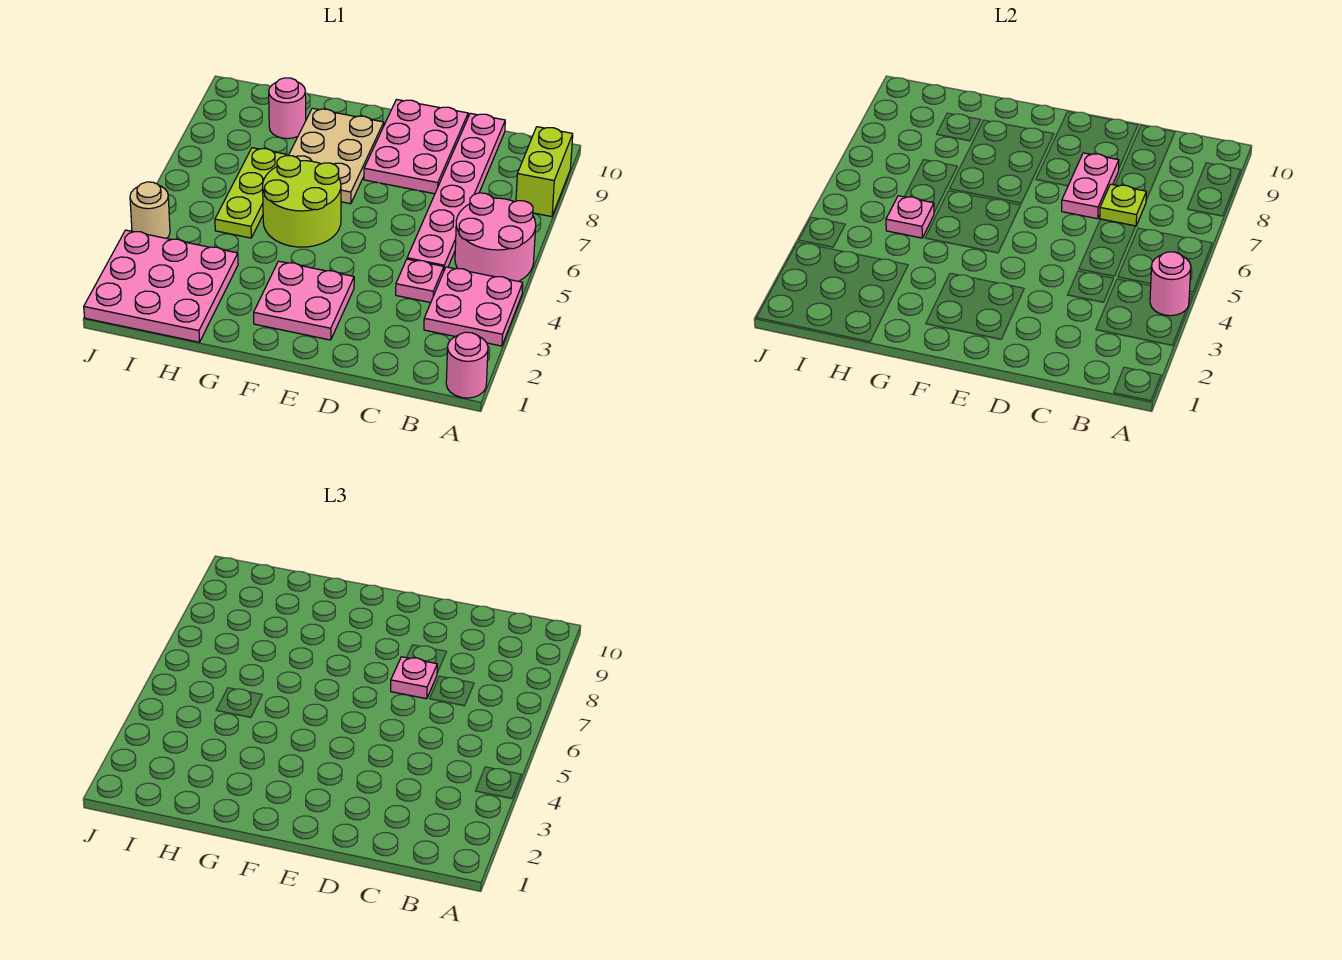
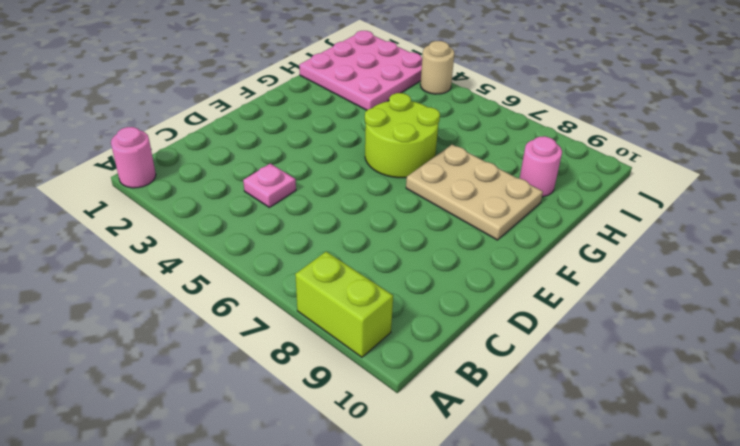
none -> pink 2x2 plate [424,267,523,346]
none -> pink 2x2 round brick [455,193,536,281]
none -> pink 1x6 plate [407,113,505,270]

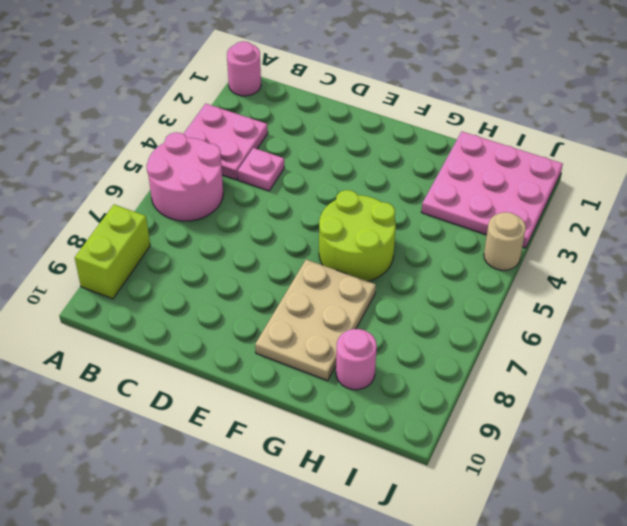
none -> pink 1x6 plate [407,113,505,270]
none -> pink 2x3 plate [364,99,468,194]
none -> pink 2x2 plate [254,261,354,340]

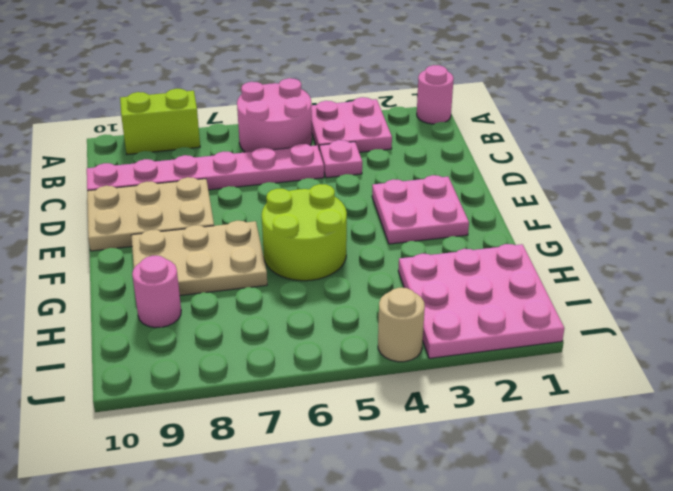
tan 2x3 plate [87,177,214,251] -> pink 2x3 plate [364,99,468,194]
none -> lime 1x3 plate [215,148,287,238]
none -> pink 1x1 round brick [1150,252,1191,316]
none -> lime 1x1 plate [1100,184,1146,226]

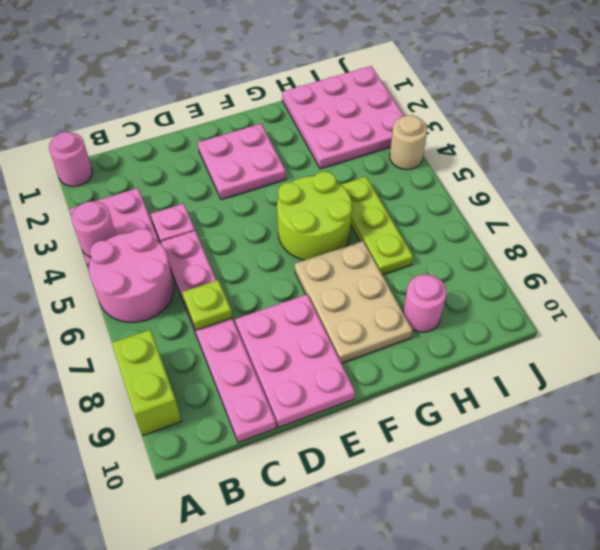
none -> pink 1x2 plate [1062,153,1119,219]
none -> pink 1x1 plate [886,196,934,238]
none -> pink 1x1 plate [391,657,437,699]

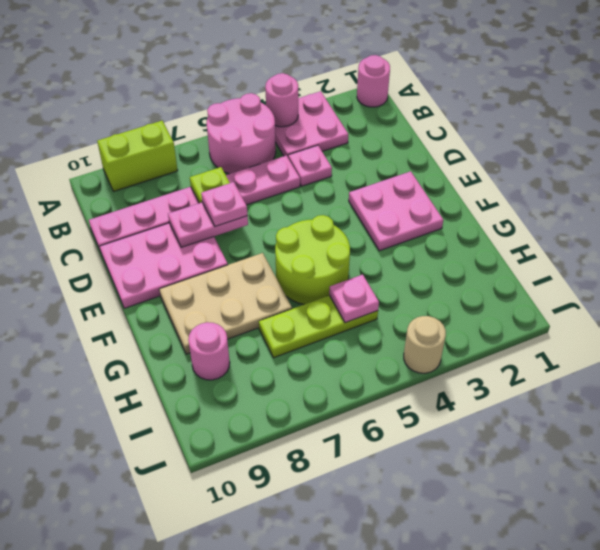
none -> pink 3x3 plate [84,230,238,342]

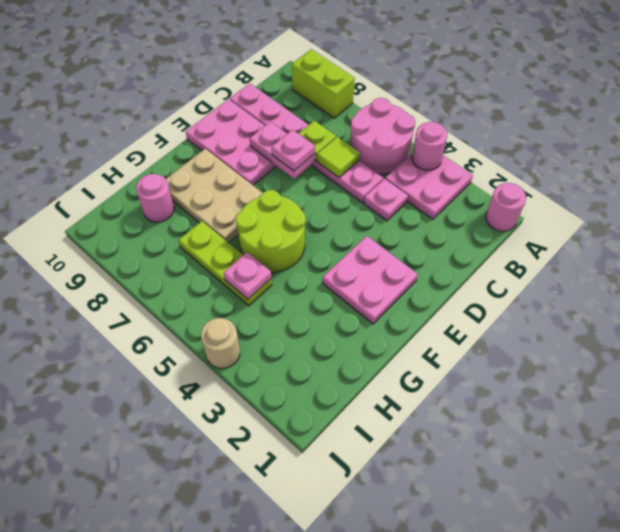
lime 1x1 tile [317,137,360,177] -> none
none -> pink 3x3 plate [84,230,238,342]

